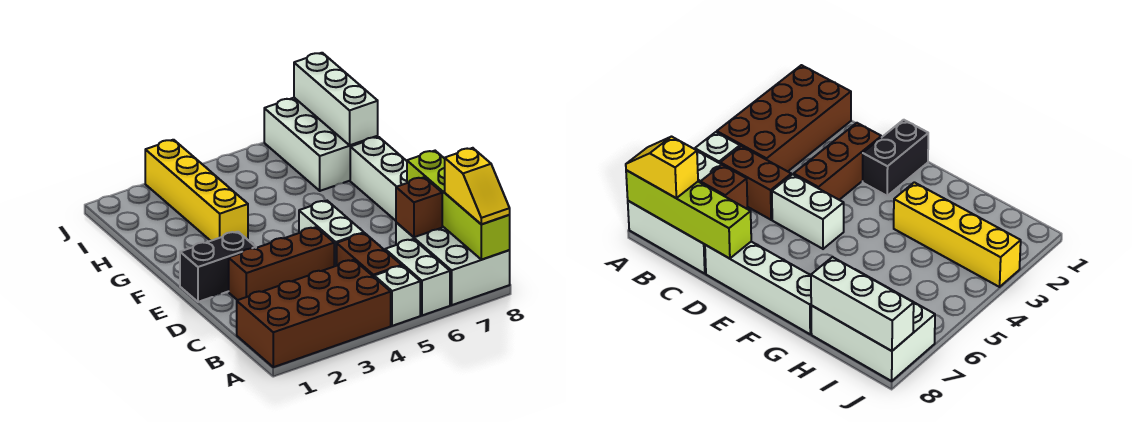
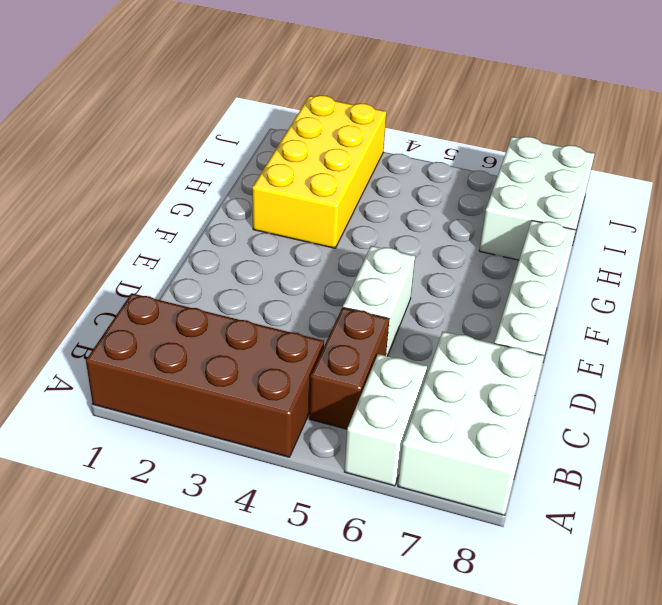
yellow 2x4 brick [252,95,386,248] -> yellow 1x4 brick [145,140,248,241]
none -> white 1x1 brick [374,266,420,326]
none -> brown 1x3 brick [229,227,334,300]
none -> black 1x2 brick [180,232,256,302]

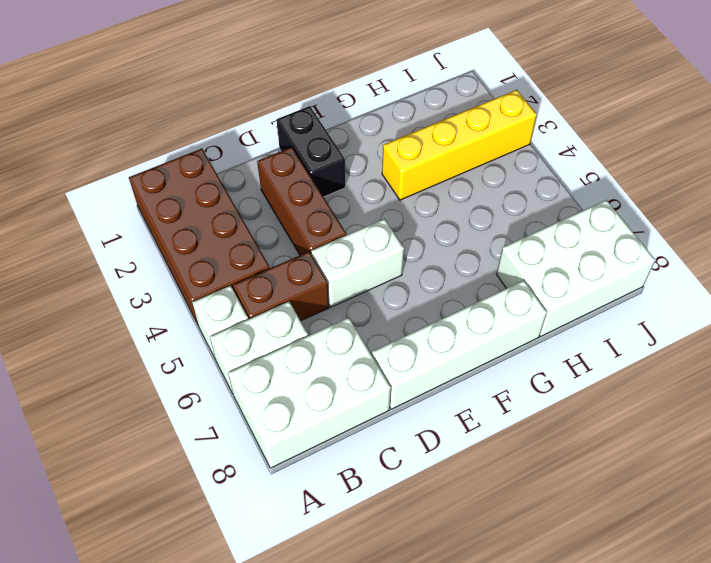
none -> lime 1x4 brick [407,151,510,260]
none -> brown 1x1 brick [396,177,442,237]
none -> white 1x3 brick [294,53,378,145]

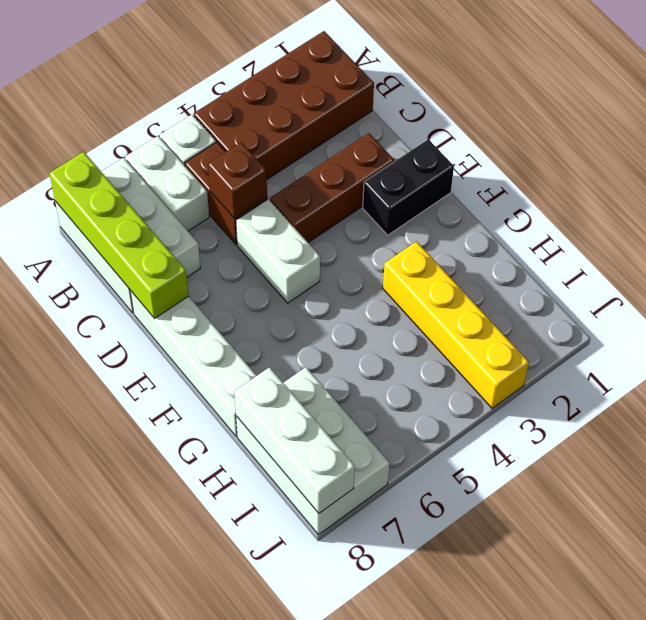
brown 1x1 brick [208,142,267,218] -> brown 1x1 brick moved to [396,177,442,237]
none -> yellow 1x2 slope [445,148,510,224]

